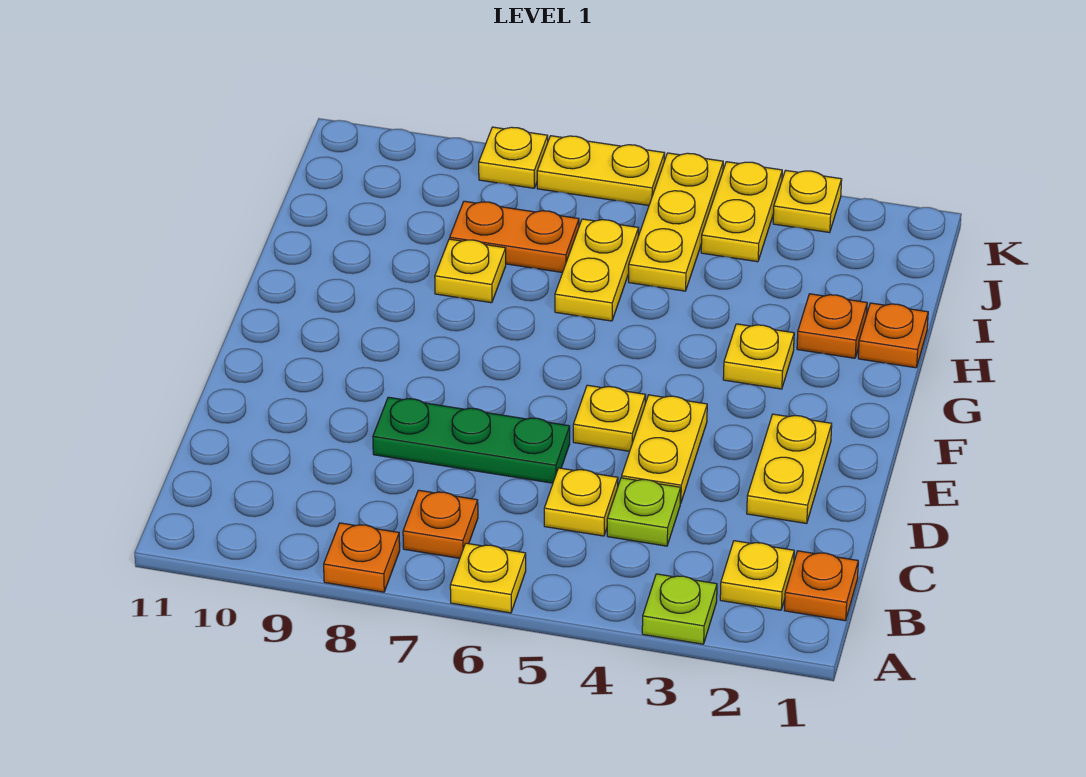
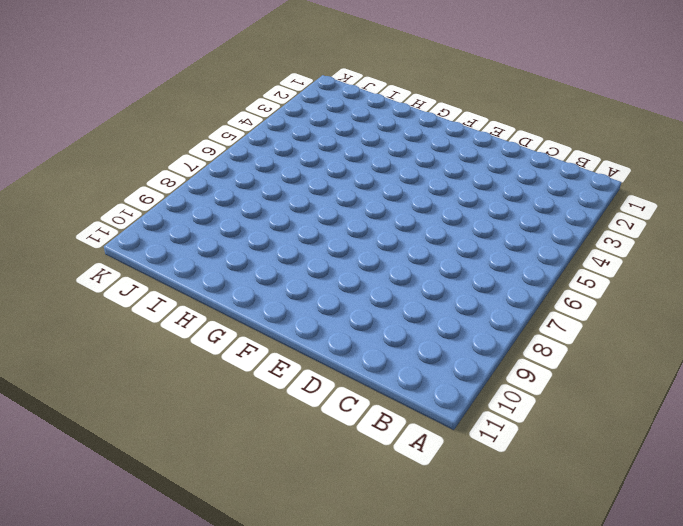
none -> lime 1x1 plate [642,574,717,644]
none -> yellow 1x1 plate [450,543,526,613]
none -> orange 1x1 plate [324,523,400,592]

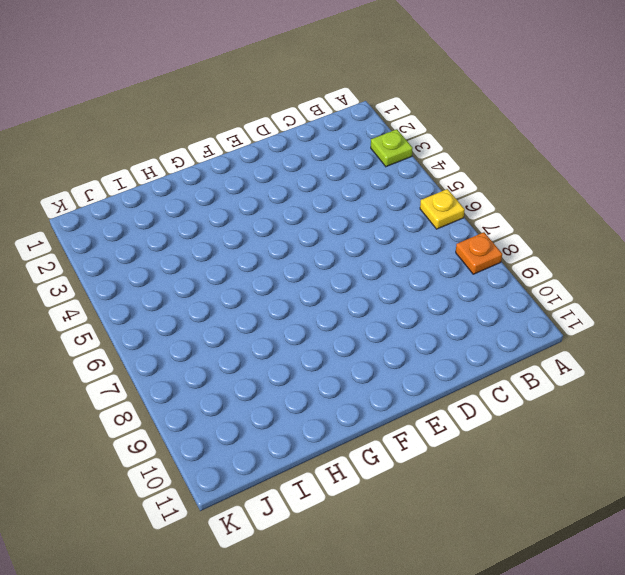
none -> orange 1x1 plate [784,551,858,621]
none -> yellow 1x1 plate [720,541,794,610]
none -> orange 1x1 plate [403,490,478,558]

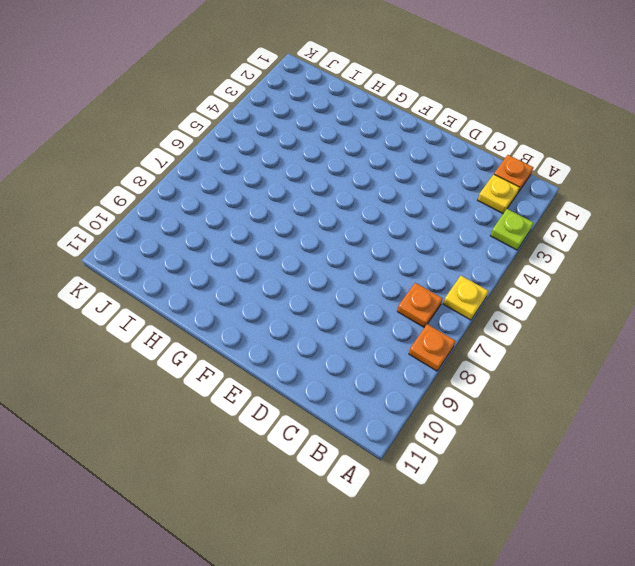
none -> lime 1x1 plate [607,478,681,546]
none -> yellow 1x1 plate [544,468,618,536]
none -> yellow 1x2 plate [747,414,832,524]

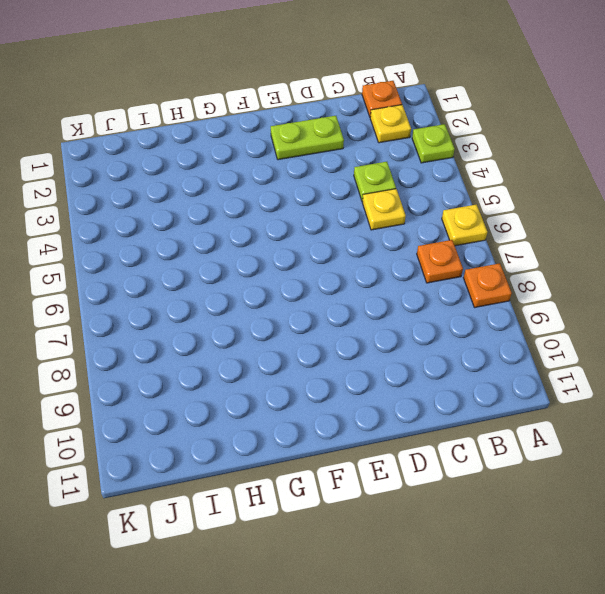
lime 1x2 plate [271,116,344,160] -> yellow 1x2 plate [747,414,832,524]
none -> yellow 1x2 plate [622,395,707,504]
none -> green 1x3 plate [373,397,570,483]
none -> yellow 1x1 plate [573,385,646,451]

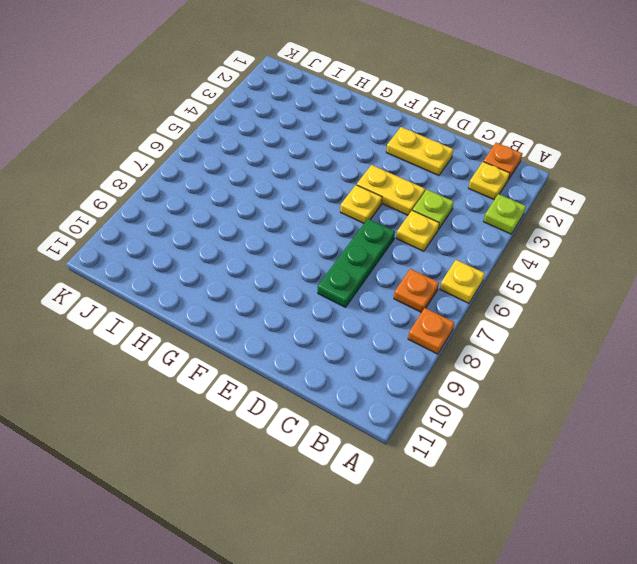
none -> yellow 1x1 plate [723,324,794,389]
none -> orange 1x1 plate [858,303,928,368]
none -> orange 1x1 plate [797,294,867,358]

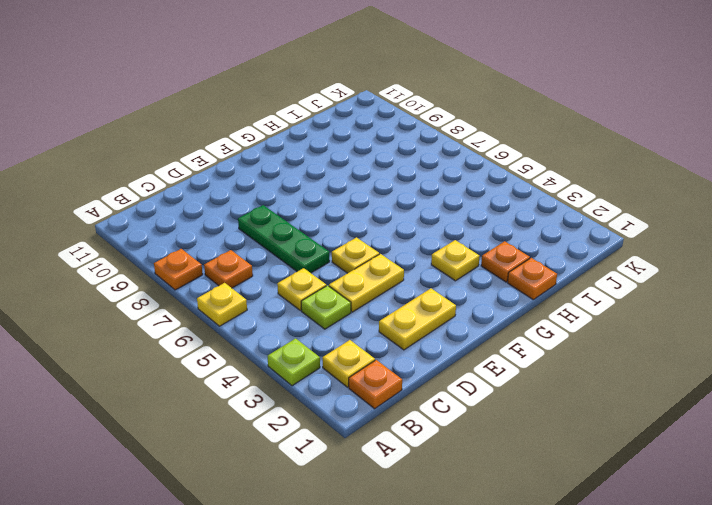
none -> yellow 1x2 plate [555,219,639,321]
none -> yellow 1x1 plate [435,239,506,303]
none -> yellow 1x3 plate [629,153,723,291]

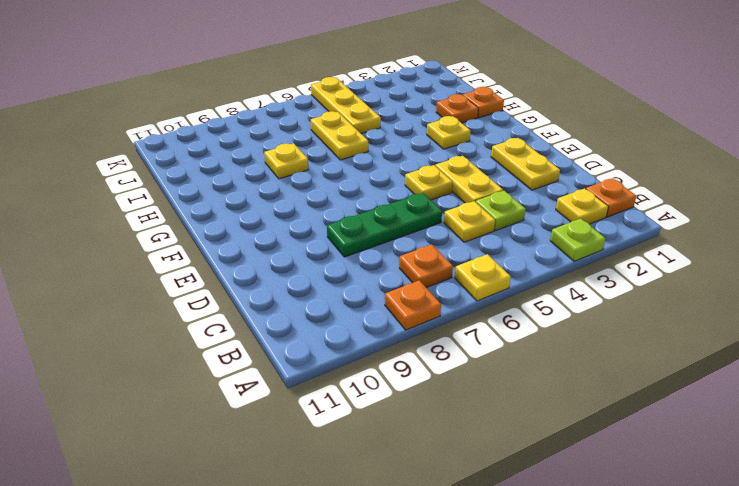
none -> orange 1x2 plate [450,201,579,273]
none -> yellow 1x2 plate [701,162,782,262]
none -> yellow 1x1 plate [773,170,842,233]

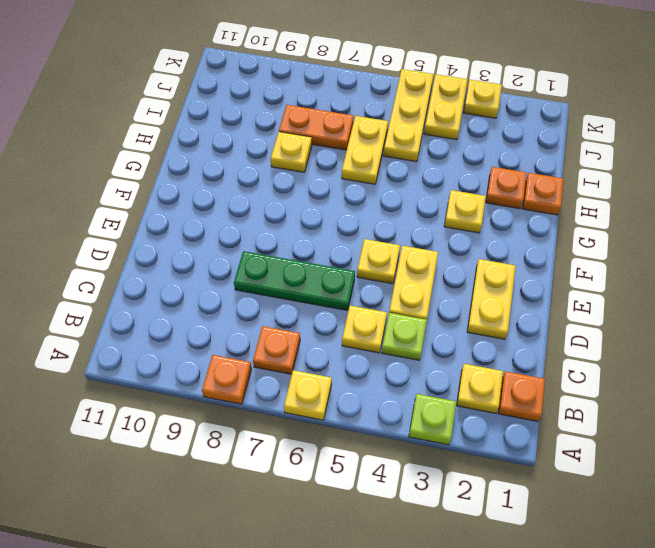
none -> yellow 1x2 plate [537,136,665,205]
none -> yellow 1x1 plate [479,127,548,188]

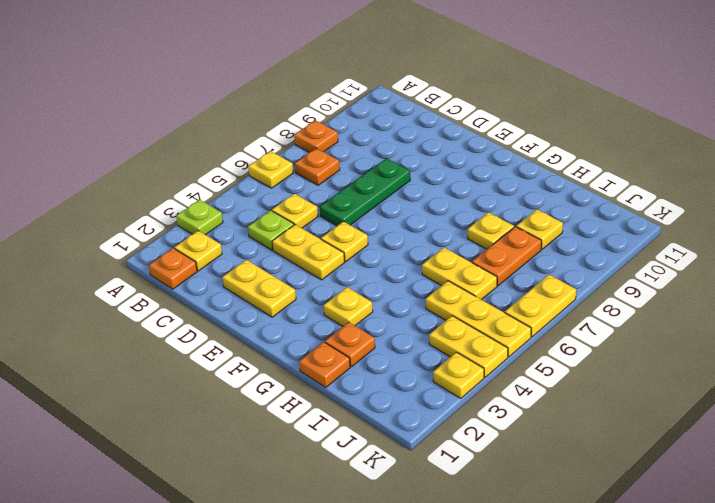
yellow 1x1 plate [516,209,563,249] -> yellow 1x1 plate moved to [479,127,548,188]

